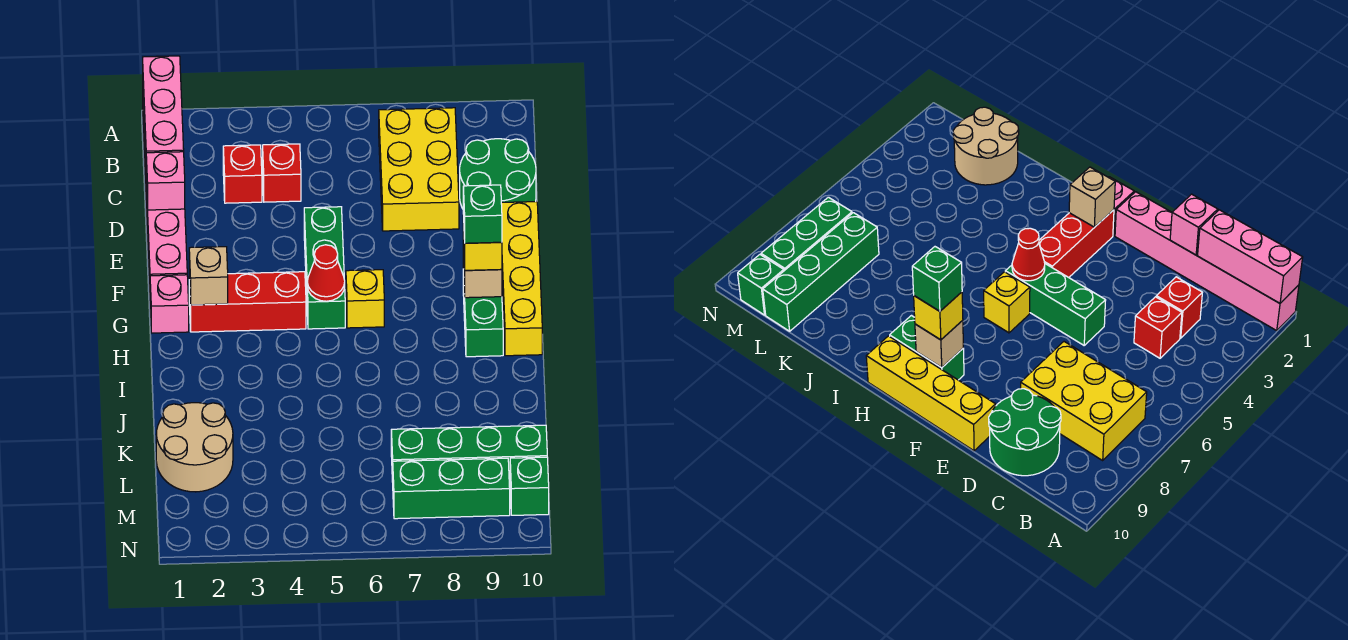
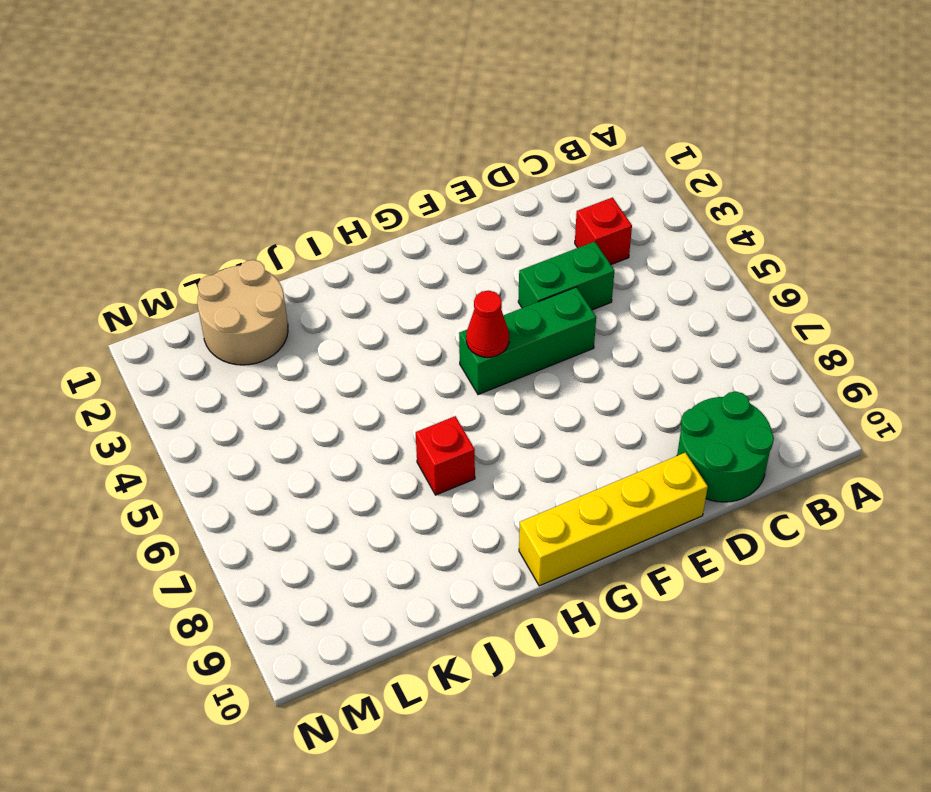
green 1x2 brick [518,242,614,310] -> green 1x2 brick moved to [463,269,503,357]
red 1x1 brick [416,416,475,495] -> red 1x1 brick moved to [263,144,301,202]
none -> pink 1x6 brick [143,109,187,286]
none -> yellow 2x3 brick [379,108,459,231]
none -> pink 1x1 brick [150,275,189,333]

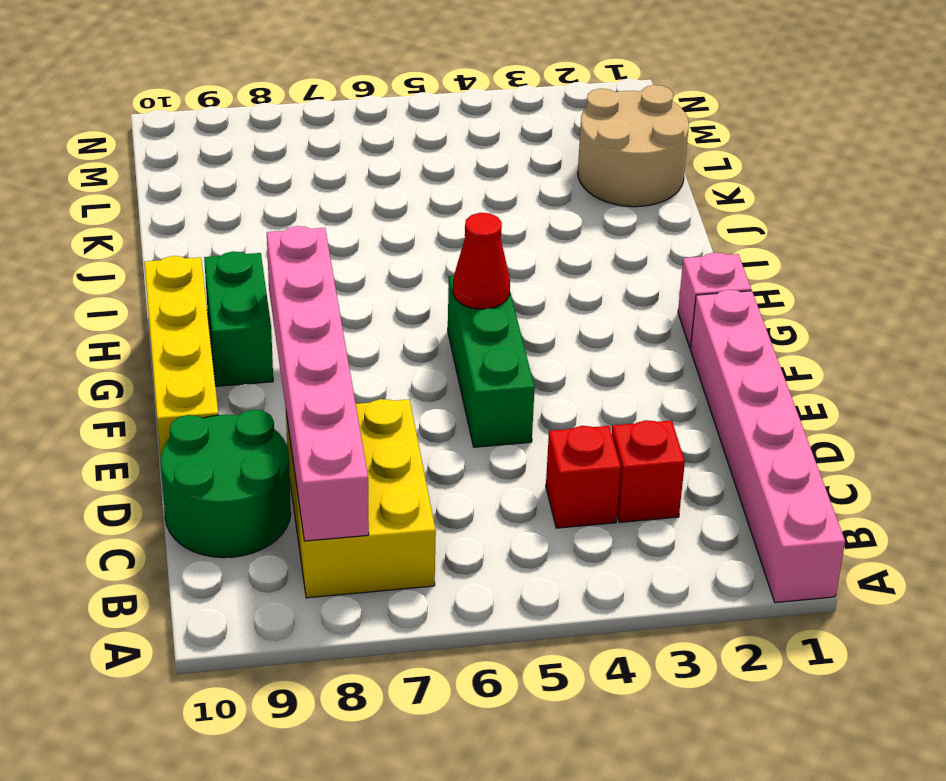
pink 1x6 brick [267,226,369,541] -> none
none -> red 1x3 brick [189,272,306,332]
none -> yellow 1x1 brick [346,270,384,328]
none -> green 1x4 brick [391,425,547,484]

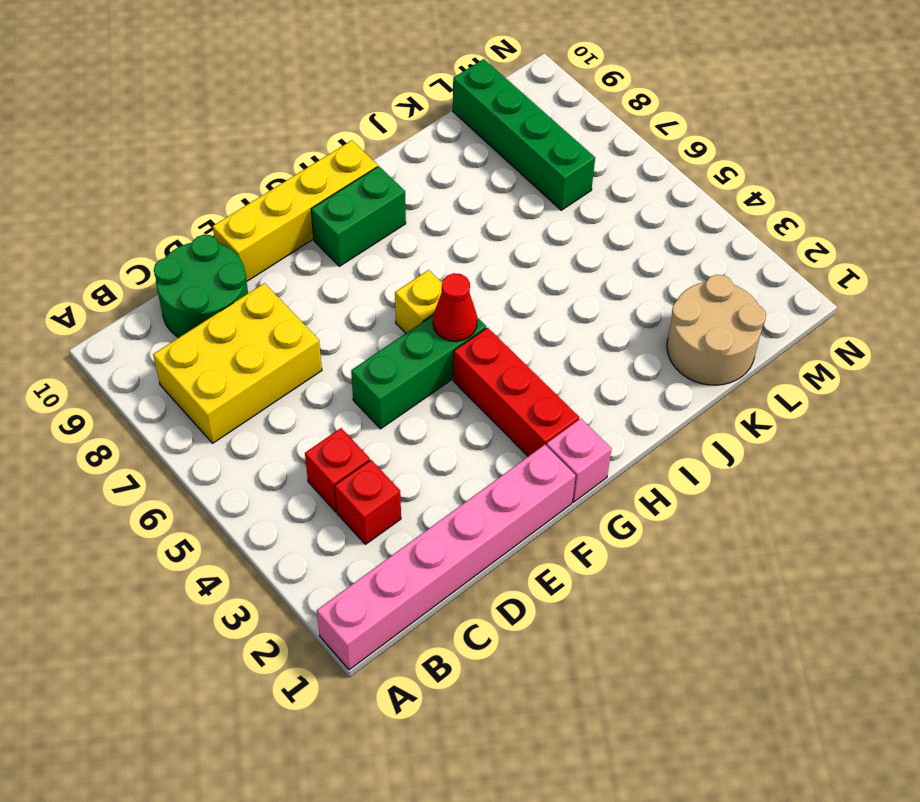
none -> green 1x3 brick [393,458,510,519]
none -> green 1x1 brick [510,457,549,515]
none -> pink 1x3 brick [143,56,184,159]

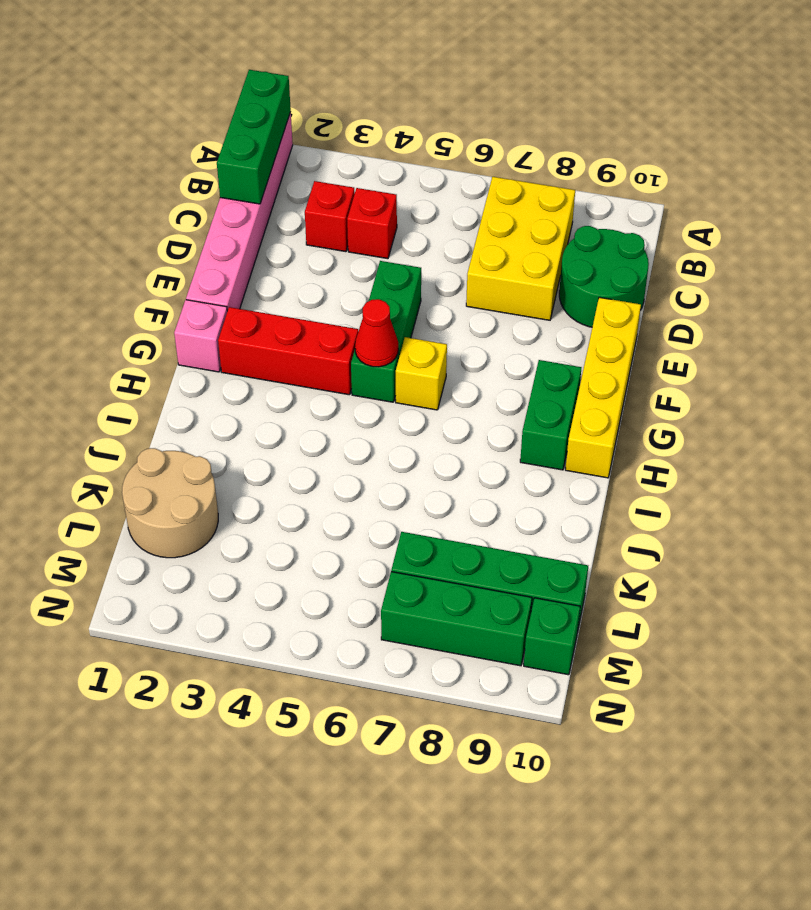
green 1x3 brick [217,70,291,204] -> pink 1x3 brick [143,56,184,159]
none -> pink 1x1 brick [146,152,185,210]
none -> tan 1x1 brick [189,247,228,305]
none -> tan 1x1 brick [463,242,502,298]

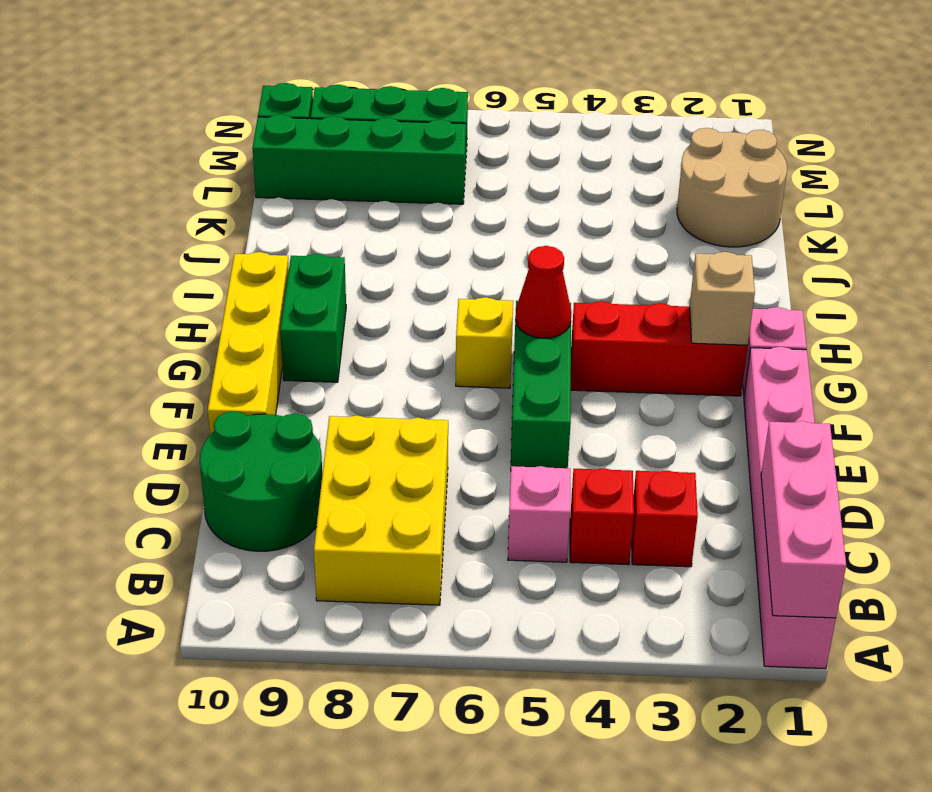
pink 1x1 brick [508,466,570,562] -> pink 1x1 brick moved to [146,152,185,210]
none -> tan 1x1 brick [463,242,502,298]
none -> yellow 1x1 brick [463,215,502,270]
none -> green 1x1 brick [463,185,502,243]

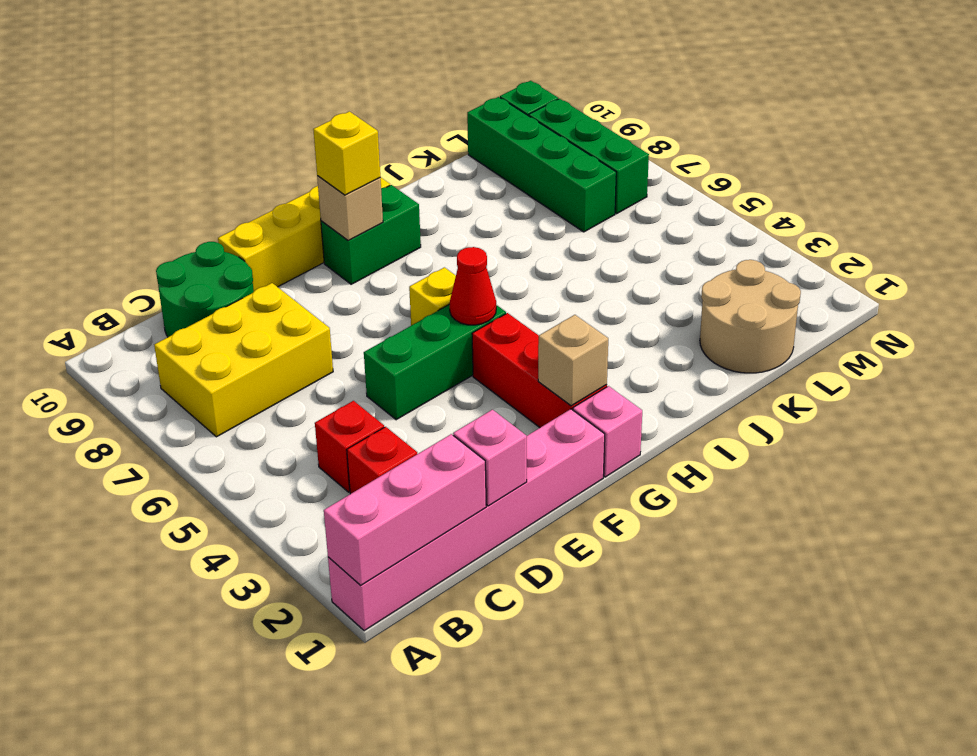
none -> green 1x1 brick [463,185,502,243]

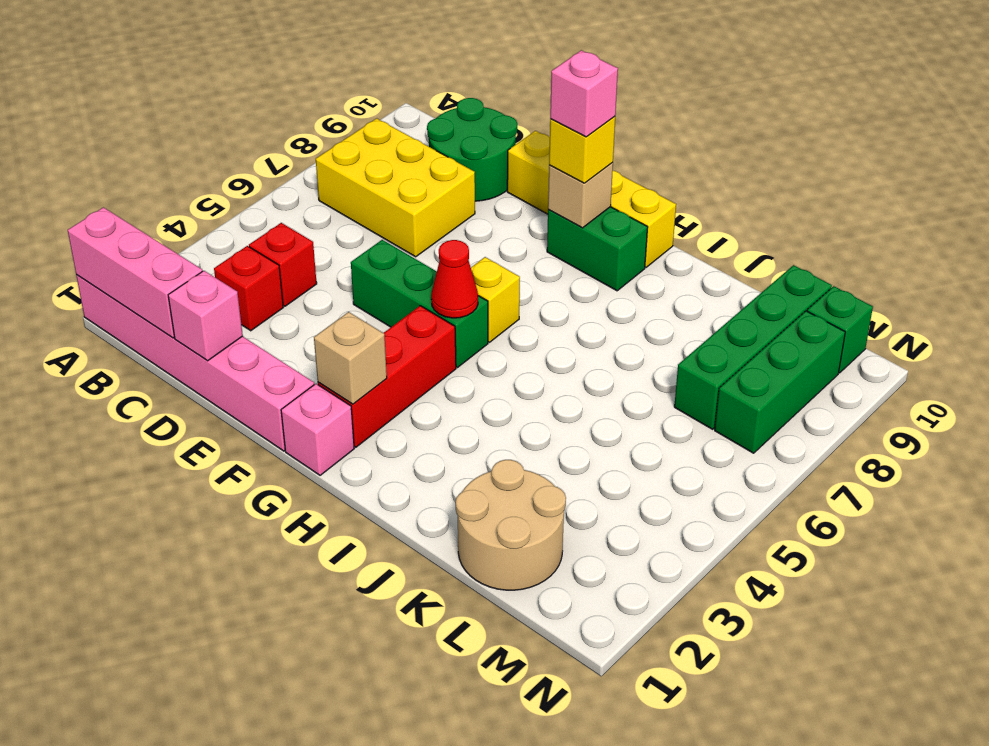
pink 1x1 brick [550,50,618,137] -> green 1x1 brick [463,185,502,243]

